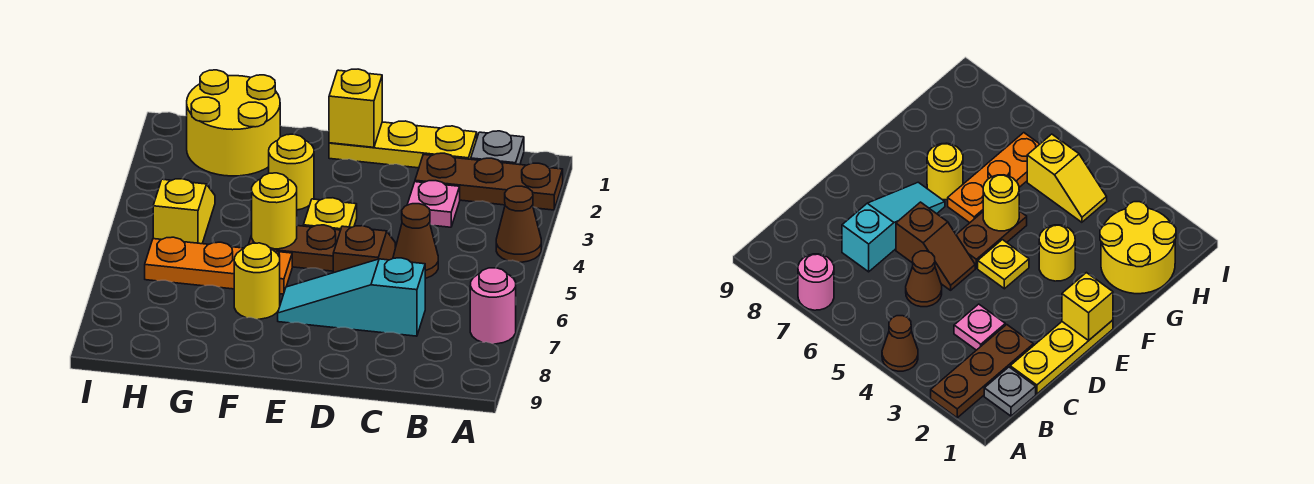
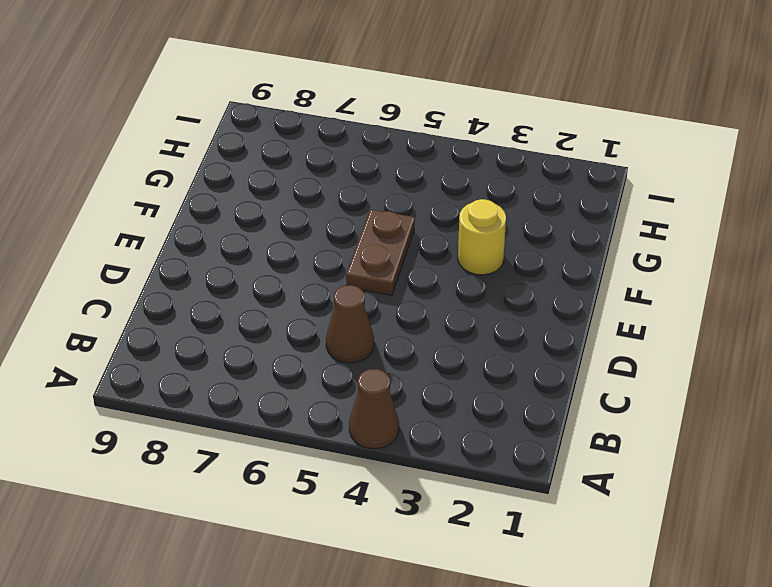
none -> brown 1x3 plate [415,153,563,210]
none -> pink 1x1 round brick [470,268,516,344]
none -> grey 1x1 plate [471,131,524,165]

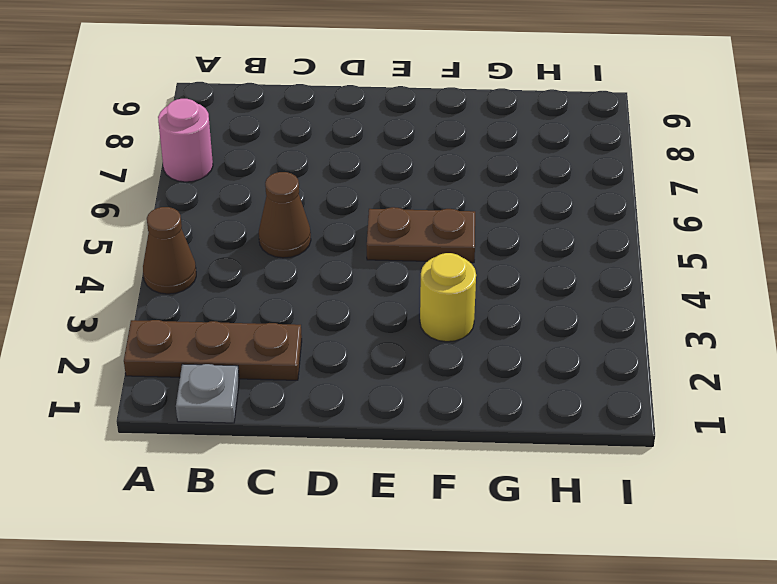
none -> yellow 1x3 plate [329,121,477,168]
none -> pink 1x1 plate [407,181,460,227]
none -> cyan 1x3 slope [278,258,425,336]

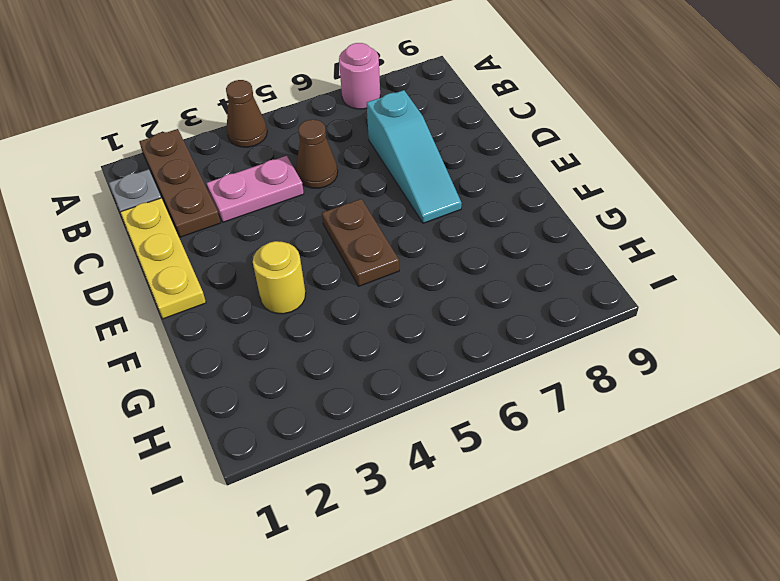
pink 1x2 plate [207,156,304,222] -> pink 1x1 plate [407,181,460,227]
none -> brown 1x2 slope [333,226,395,273]
none -> yellow 1x1 plate [303,198,357,230]
none -> orange 1x3 plate [145,237,292,294]

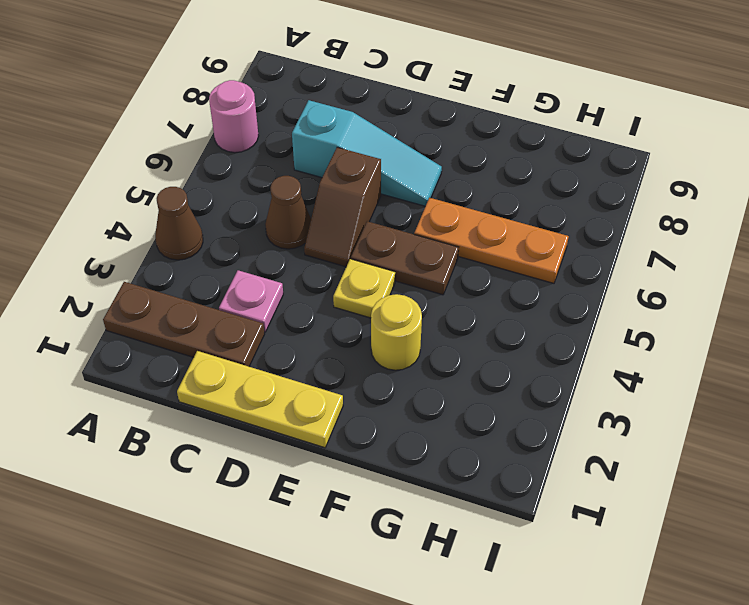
none -> grey 1x1 plate [471,131,524,165]
none -> yellow 1x1 round brick [234,243,280,319]
none -> yellow 2x2 round brick [187,70,280,176]

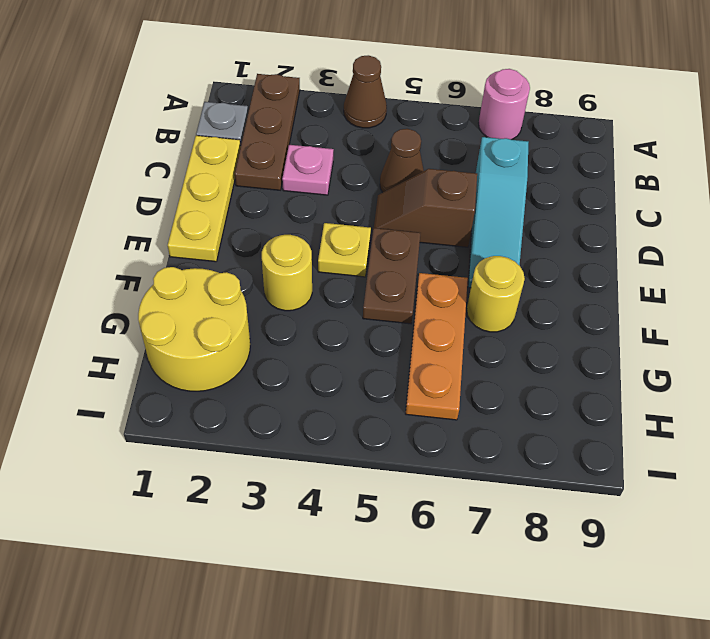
none -> yellow 1x2 slope [153,179,215,244]
none -> yellow 1x1 brick [329,69,382,147]
none -> yellow 1x1 round brick [252,173,297,249]

